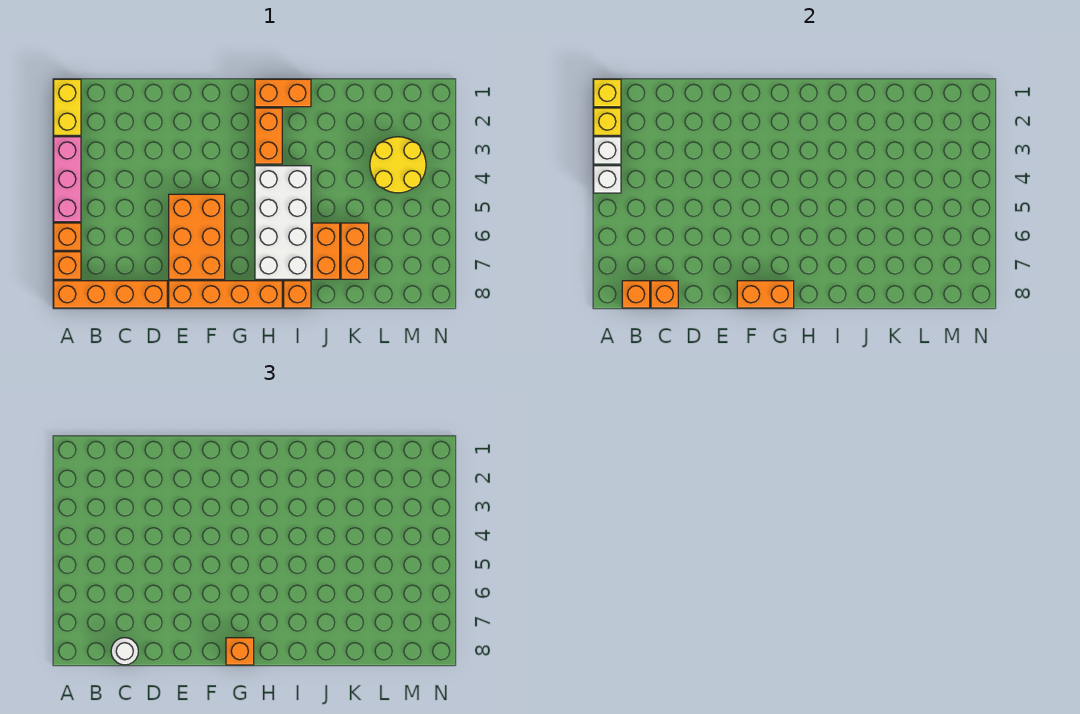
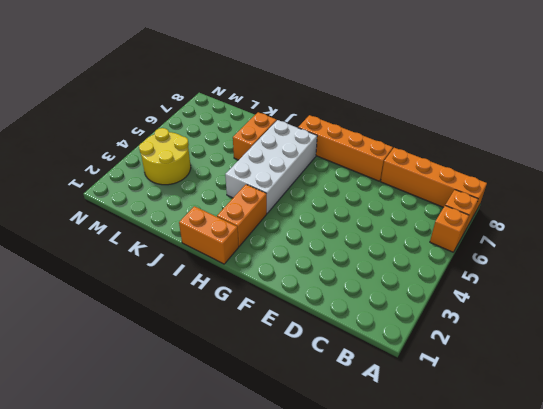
none -> yellow 1x2 brick [54,79,81,135]
none -> pink 1x3 brick [54,137,81,222]
none -> orange 2x3 brick [169,194,225,279]

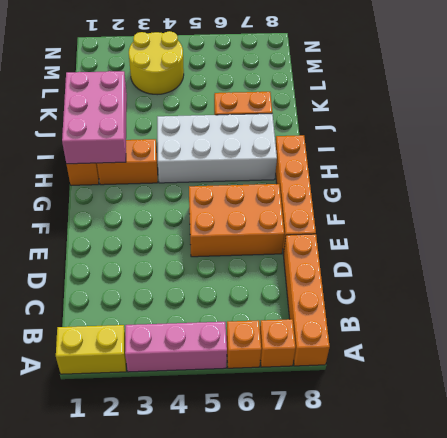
pink 2x3 brick [62,71,127,164] -> none
none -> orange 1x1 brick [284,281,311,308]
none -> orange 1x2 brick [341,223,369,279]
none -> yellow 1x1 brick [594,79,621,107]

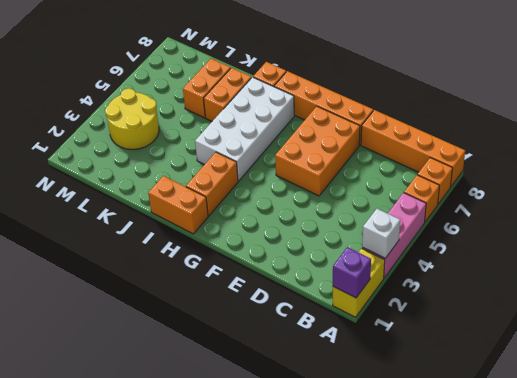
purple 1x1 brick [333,247,371,298] -> yellow 1x1 brick [594,79,621,107]
none -> yellow 1x1 brick [594,108,621,135]
none -> white 1x1 brick [594,166,621,193]
none -> orange 1x1 brick [622,281,650,308]

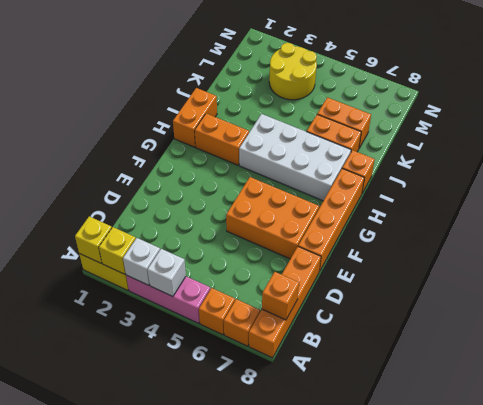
none -> orange 1x1 brick [651,281,678,308]
none -> orange 1x2 brick [737,281,794,308]
none -> white 1x1 round brick [111,638,138,665]

